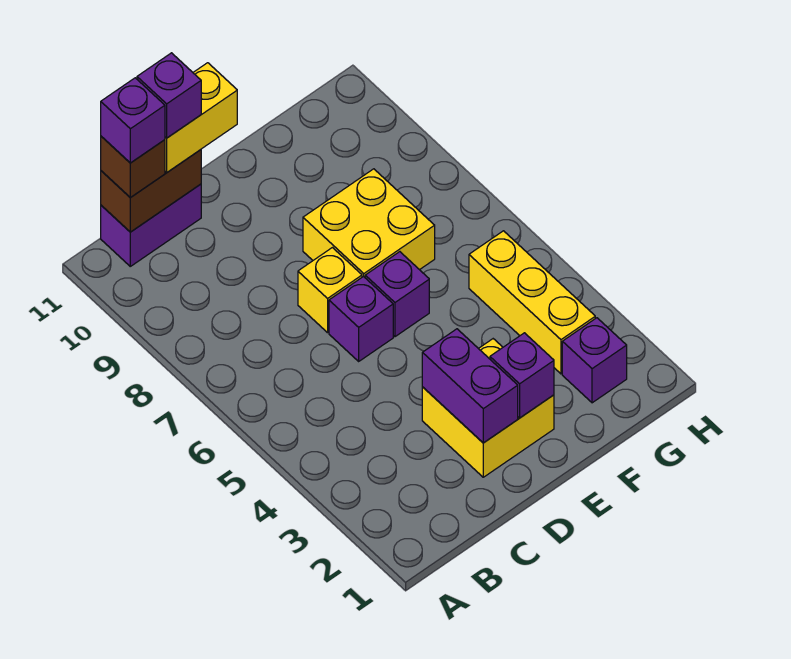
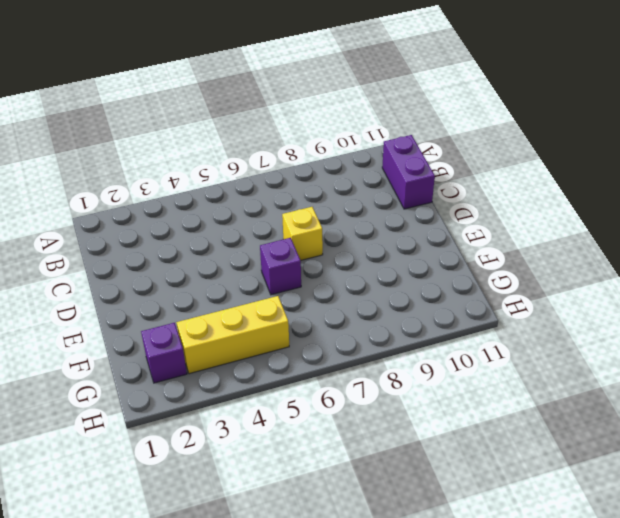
none -> yellow 2x2 brick [422,339,554,477]
none -> purple 1x1 brick [329,276,393,361]
none -> yellow 2x2 brick [303,169,435,277]

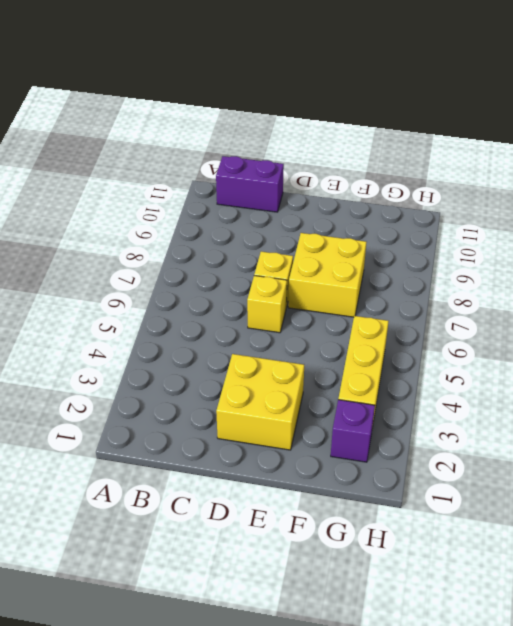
yellow 1x1 brick [247,276,287,333] -> purple 1x1 brick [329,276,393,361]
none -> purple 1x1 brick [365,252,429,337]
none -> brown 1x2 brick [101,150,201,232]
none -> purple 1x2 brick [422,329,518,443]

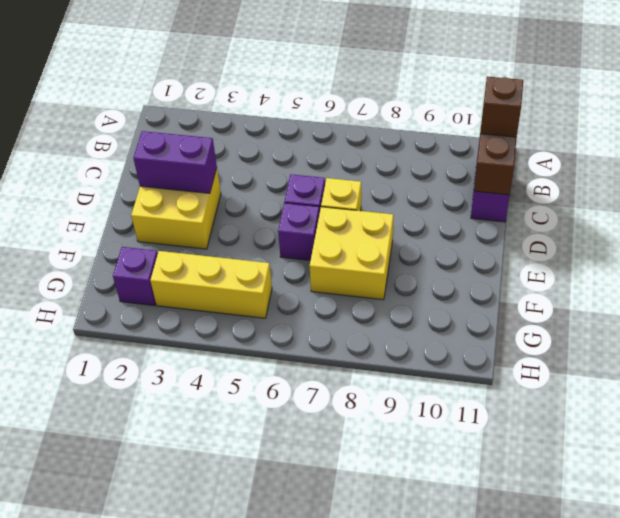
none -> purple 1x1 brick [490,333,554,418]
none -> yellow 1x2 brick [165,63,237,172]
none -> purple 1x1 brick [101,78,165,163]

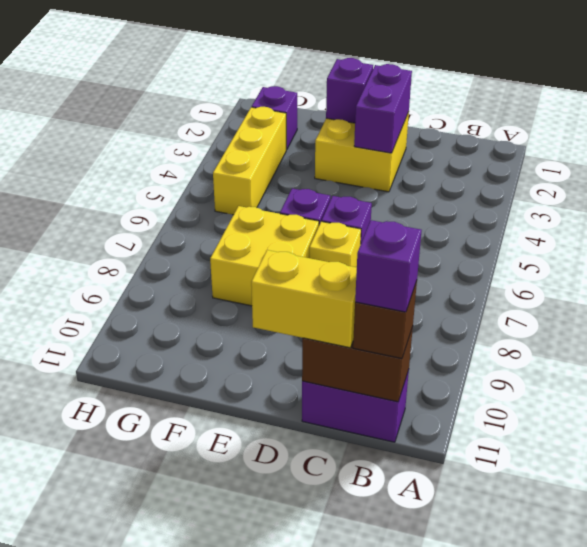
none -> purple 1x1 brick [137,53,201,138]

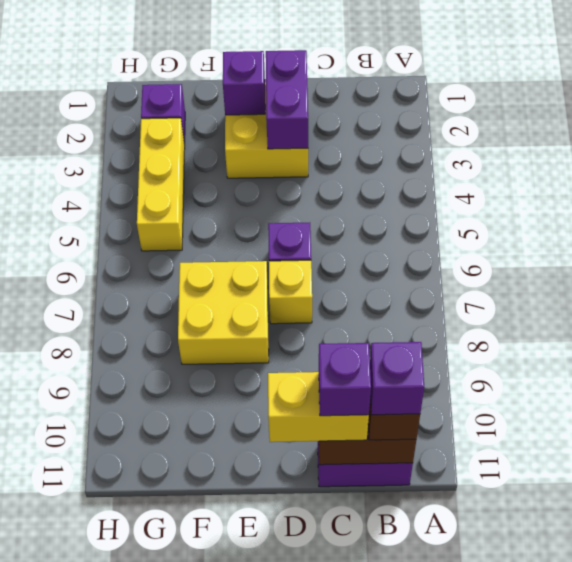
none -> purple 1x1 brick [365,252,429,337]

